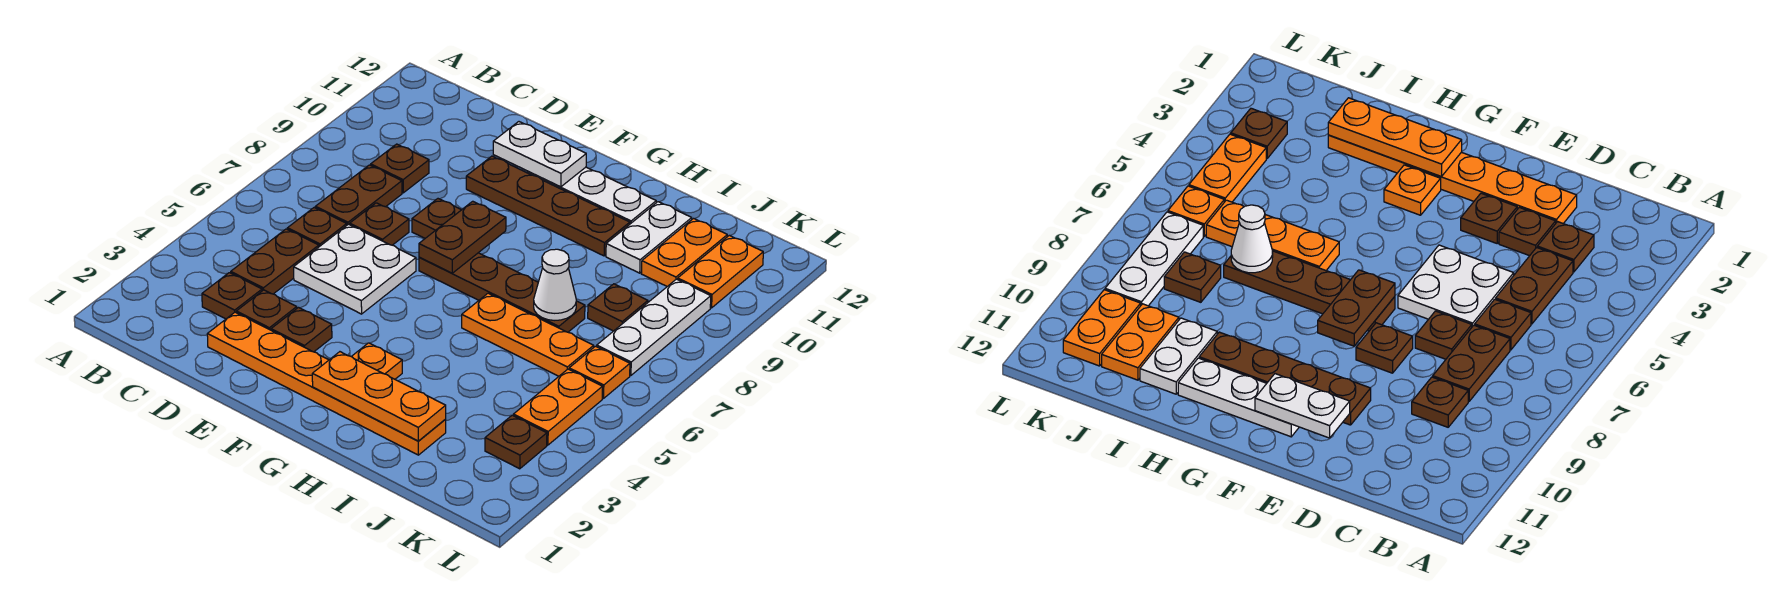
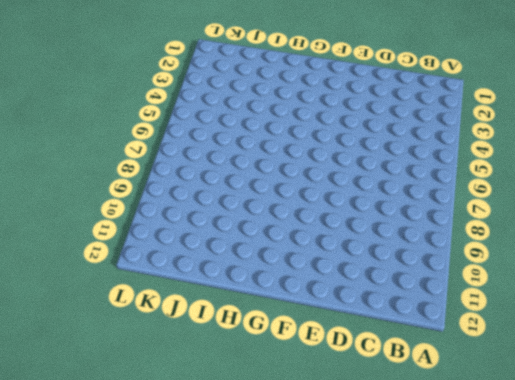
none -> brown 1x1 plate [202,273,262,319]
none -> brown 1x2 plate [231,229,319,294]
none -> brown 1x1 plate [287,208,347,247]

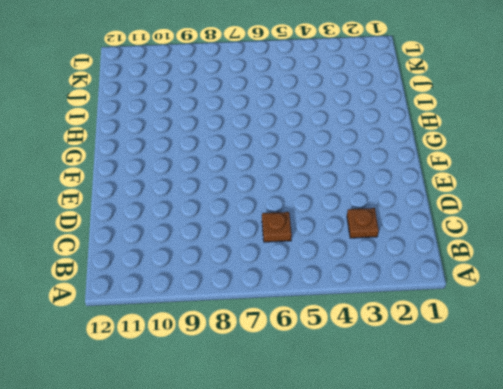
none -> brown 1x2 plate [231,229,319,294]
none -> brown 1x2 plate [315,165,402,225]
none -> brown 1x1 plate [371,144,429,193]

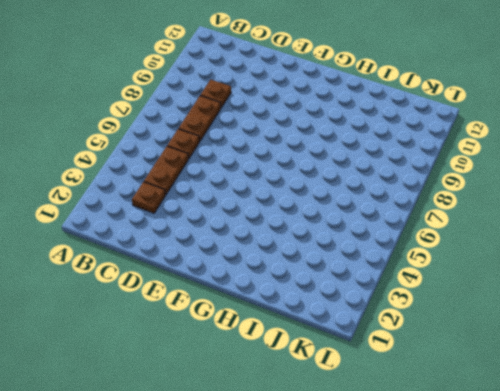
none -> orange 1x6 plate [207,312,446,455]
none -> brown 1x1 plate [236,290,297,330]
none -> white 2x2 plate [294,224,416,314]

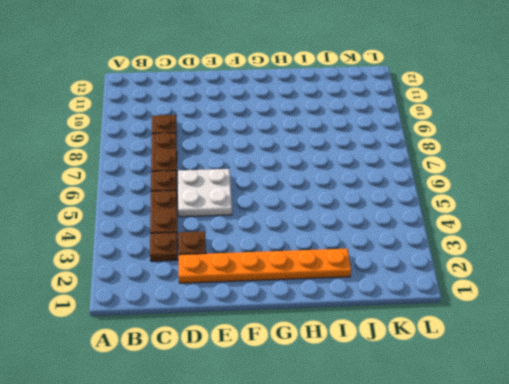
none -> brown 1x1 plate [350,203,409,245]
none -> brown 1x1 plate [271,308,332,352]
none -> brown 1x1 plate [412,199,461,238]

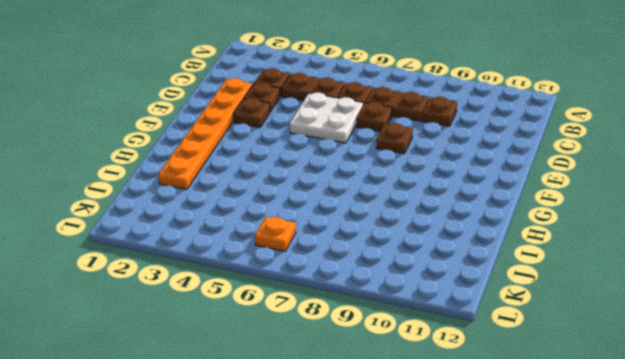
none -> brown 1x4 plate [466,156,630,256]
none -> brown 1x4 plate [419,253,585,332]
none -> white 1x3 plate [528,167,656,224]

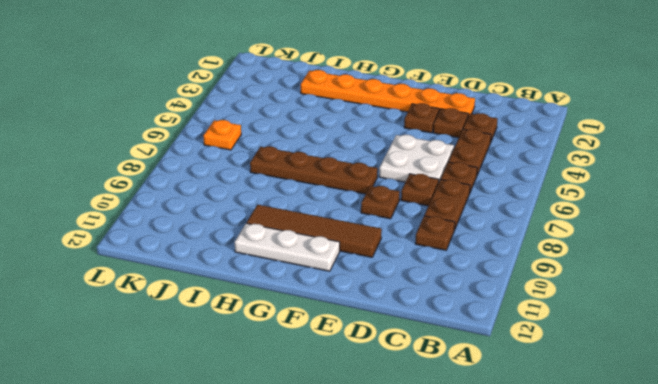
brown 1x4 tile [246,205,382,257] -> brown 1x4 plate [466,156,630,256]
none -> orange 1x1 plate [351,343,402,379]
none -> orange 1x3 plate [462,293,594,376]
none -> white 1x2 plate [606,202,692,273]

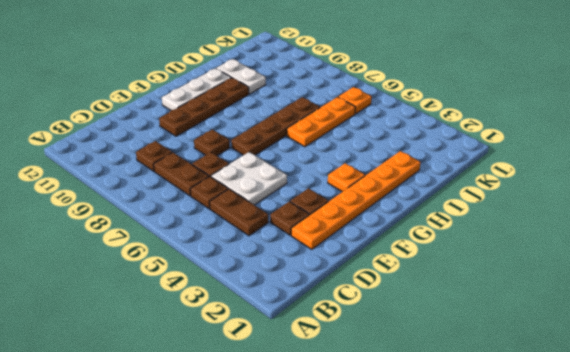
none -> brown 1x1 plate [202,273,262,319]
none -> brown 1x1 plate [588,284,648,331]
none -> orange 1x2 plate [642,219,727,286]

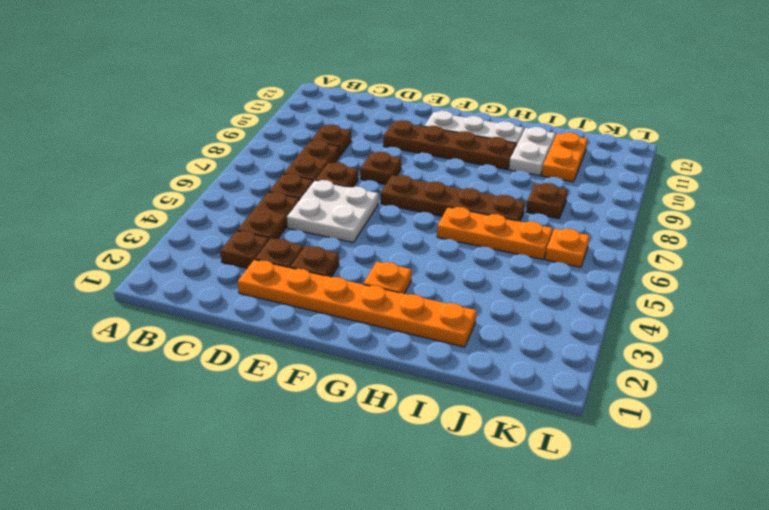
none -> brown 1x1 plate [485,415,547,469]
none -> orange 1x2 plate [513,369,603,445]
none -> white 1x3 plate [596,279,711,376]

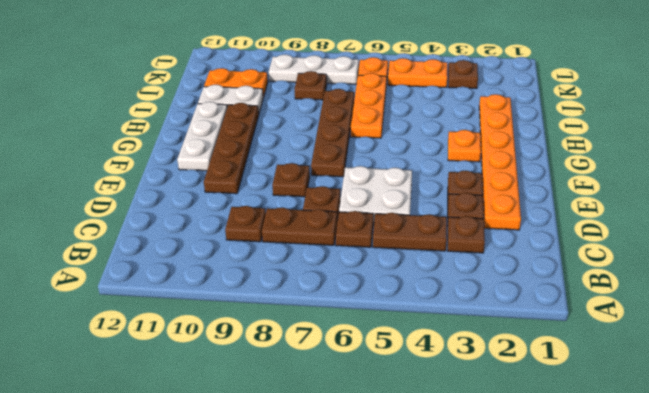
none -> orange 1x2 plate [678,235,763,308]
none -> white 1x2 plate [493,122,586,187]
none -> brown 1x2 plate [419,201,506,273]

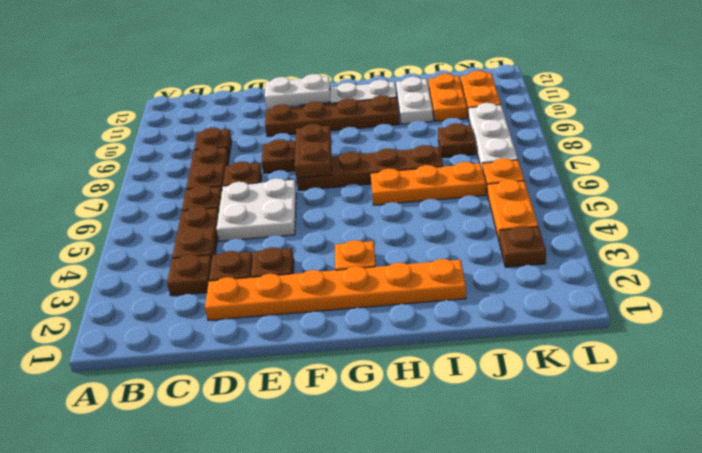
none -> orange 1x3 plate [312,352,446,441]
none -> white 1x1 cone [534,249,576,320]

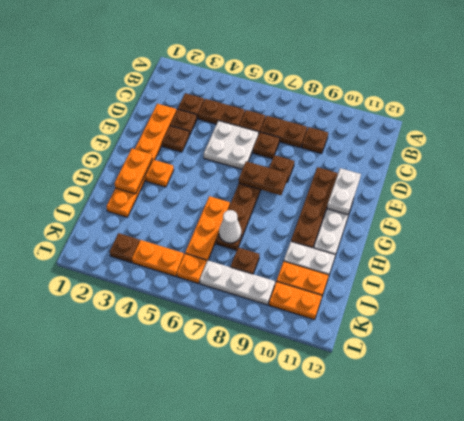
orange 1x2 plate [114,149,152,194] -> orange 1x3 plate [312,352,446,441]

